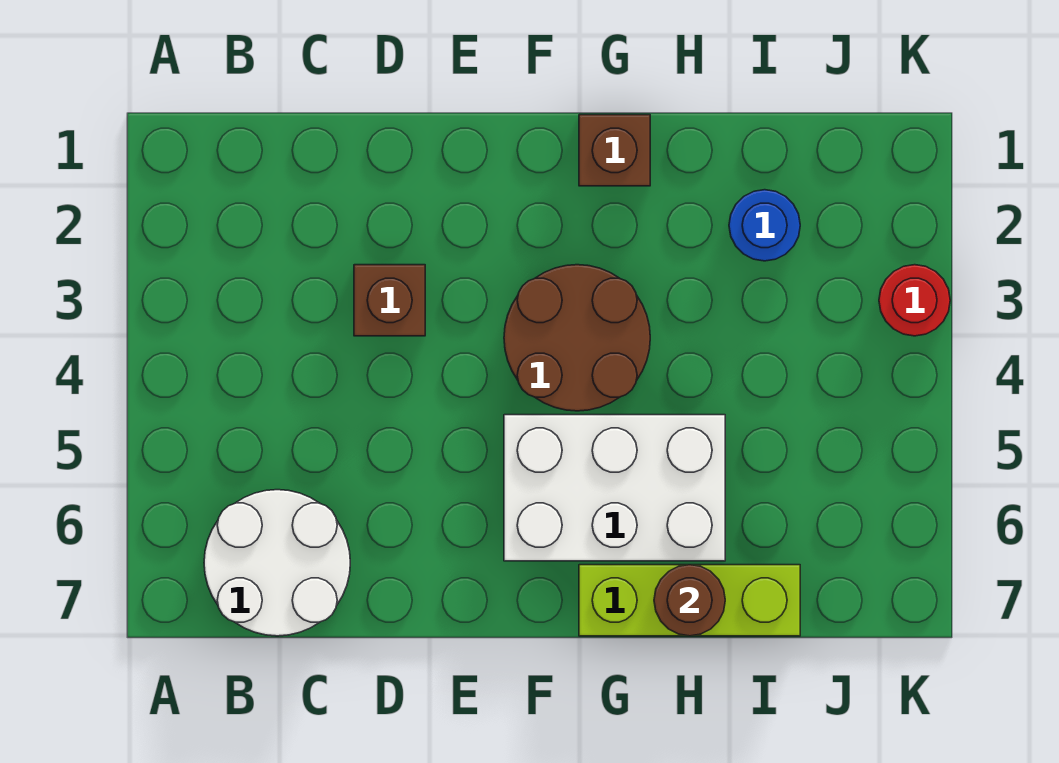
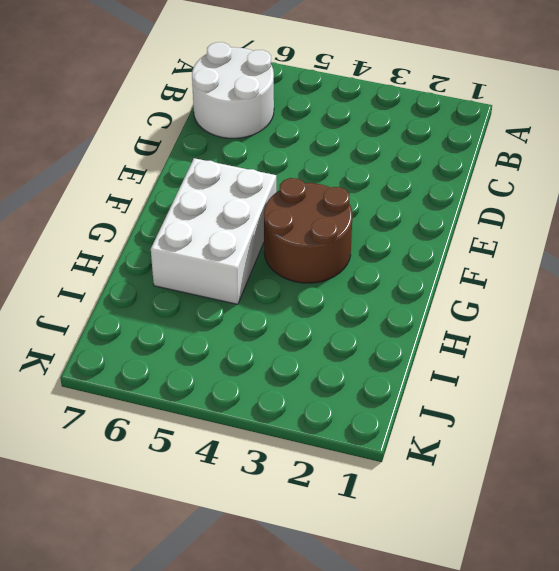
none -> brown 1x1 brick [354,265,425,336]
none -> brown 1x1 brick [579,115,650,186]

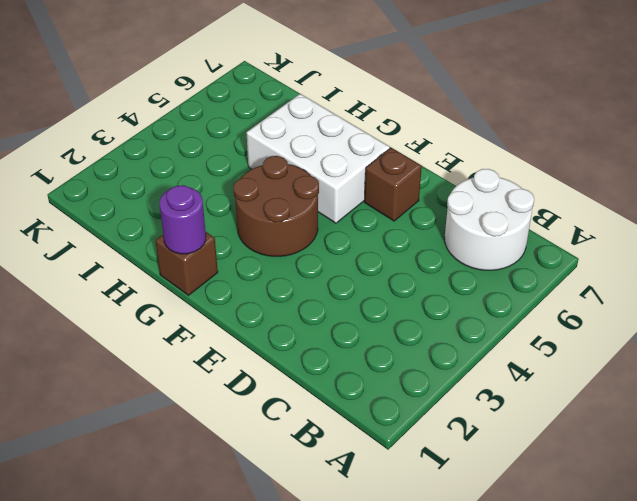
brown 1x1 brick [364,148,422,221] -> brown 1x1 brick moved to [354,265,425,336]
purple 1x1 round brick [160,185,206,254] -> none
none -> lime 1x3 brick [579,565,800,636]
none -> blue 1x1 round brick [729,190,800,261]

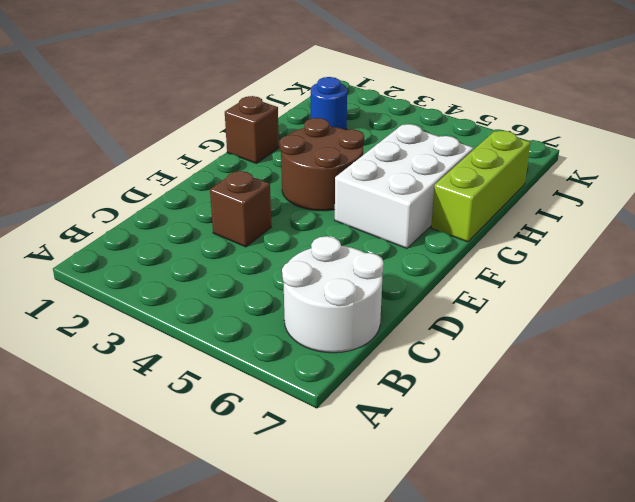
none -> red 1x1 round brick [879,265,950,336]
none -> brown 1x1 round brick [654,565,725,636]

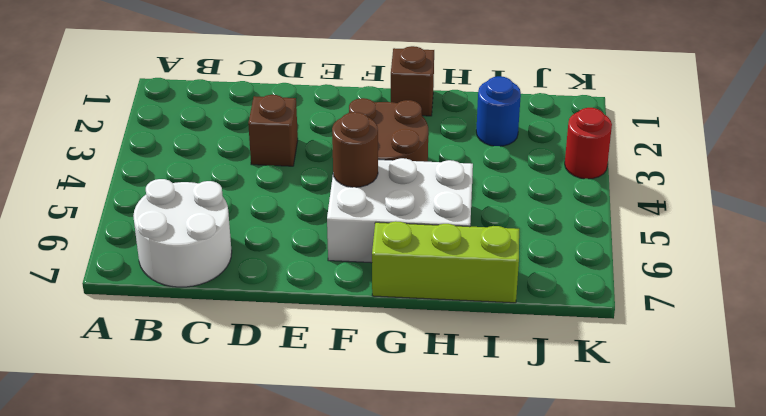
brown 1x1 round brick [332,112,378,187] -> brown 1x1 round brick moved to [654,565,725,636]

